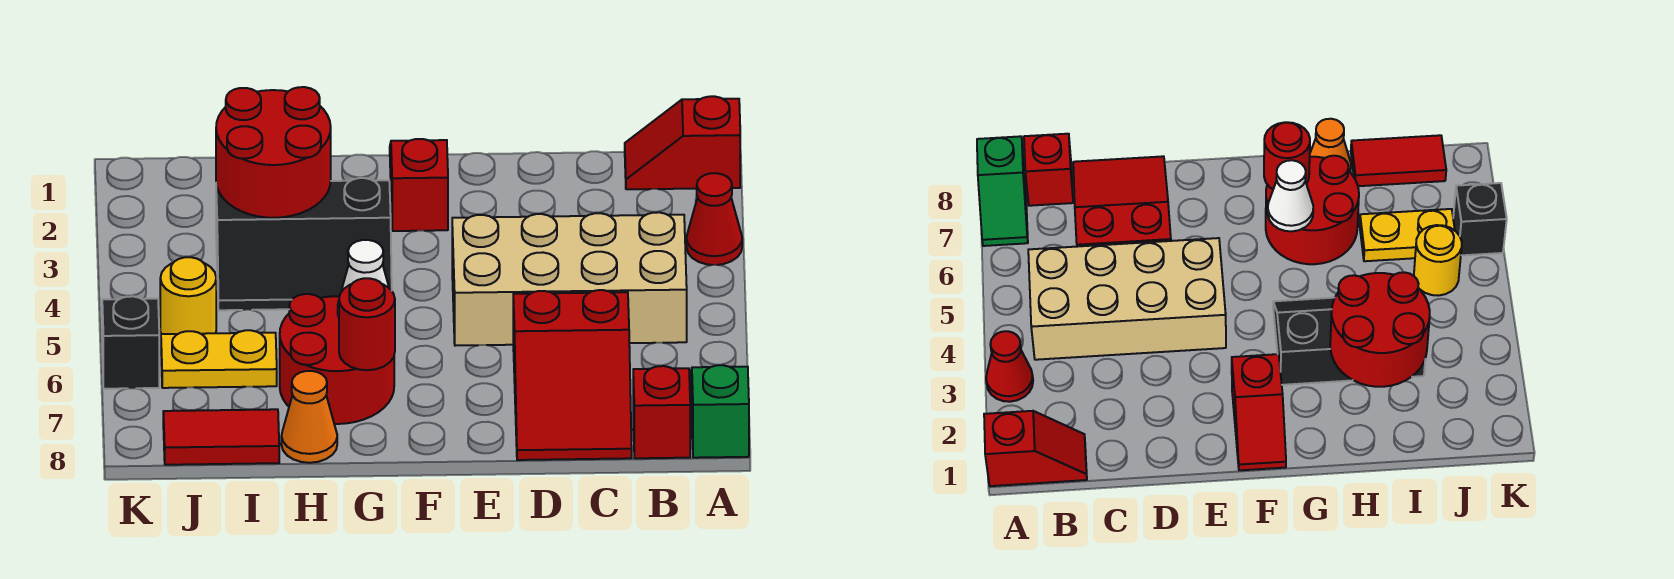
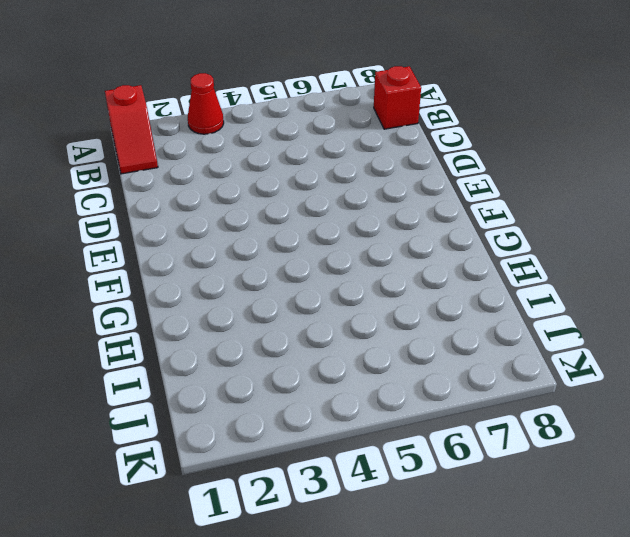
none -> green 1x2 slope [691,365,749,458]
none -> tan 2x4 brick [452,212,687,346]
none -> red 2x3 slope [513,290,632,460]

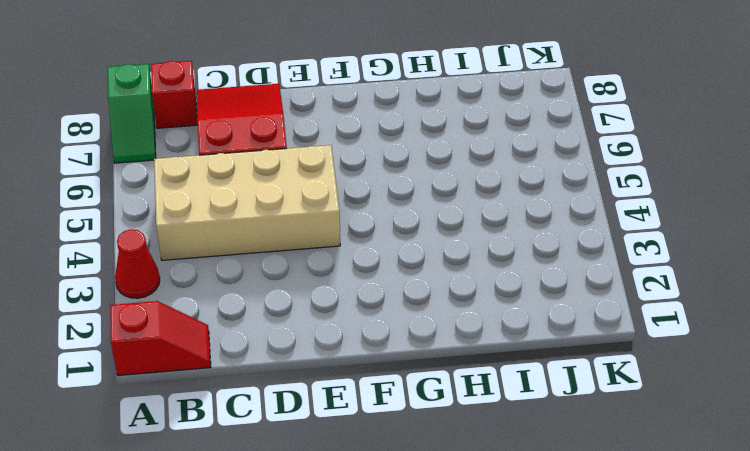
none -> red 1x2 slope [390,139,448,231]
none -> black 2x3 slope [216,178,392,310]
none -> red 2x2 round brick [280,294,394,424]

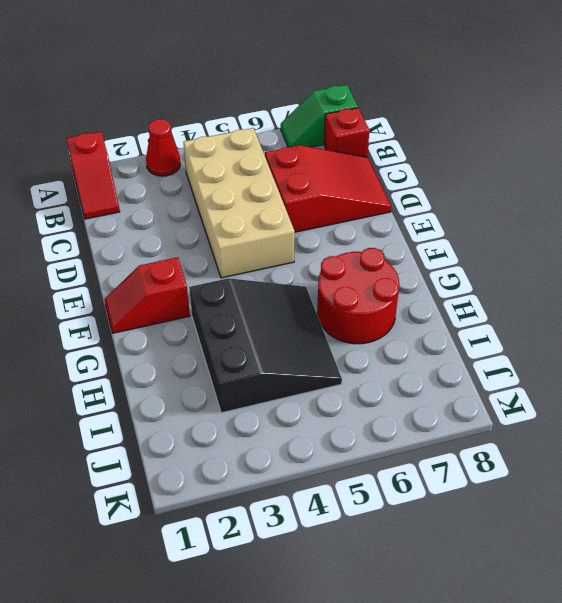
black 3x3 slope [189,278,342,413] -> black 2x3 slope [216,178,392,310]
none -> orange 1x1 cone [281,371,337,463]
none -> yellow 1x2 plate [161,330,277,388]
none -> red 1x2 tile [163,409,279,465]

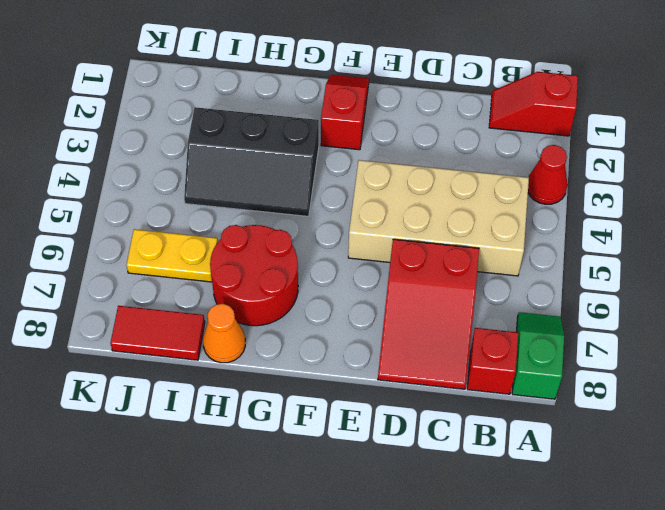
none -> yellow 1x1 round brick [160,257,216,334]
none -> black 1x1 brick [102,296,159,389]
none -> white 1x1 cone [338,240,389,317]

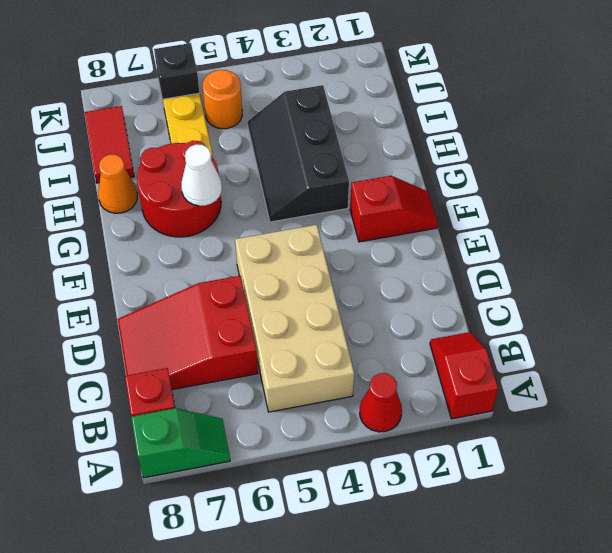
orange 1x1 round brick [203,70,242,129] -> yellow 1x1 round brick [160,257,216,334]
none -> red 1x1 round brick [339,278,395,370]
none -> red 2x2 round brick [216,87,331,218]

